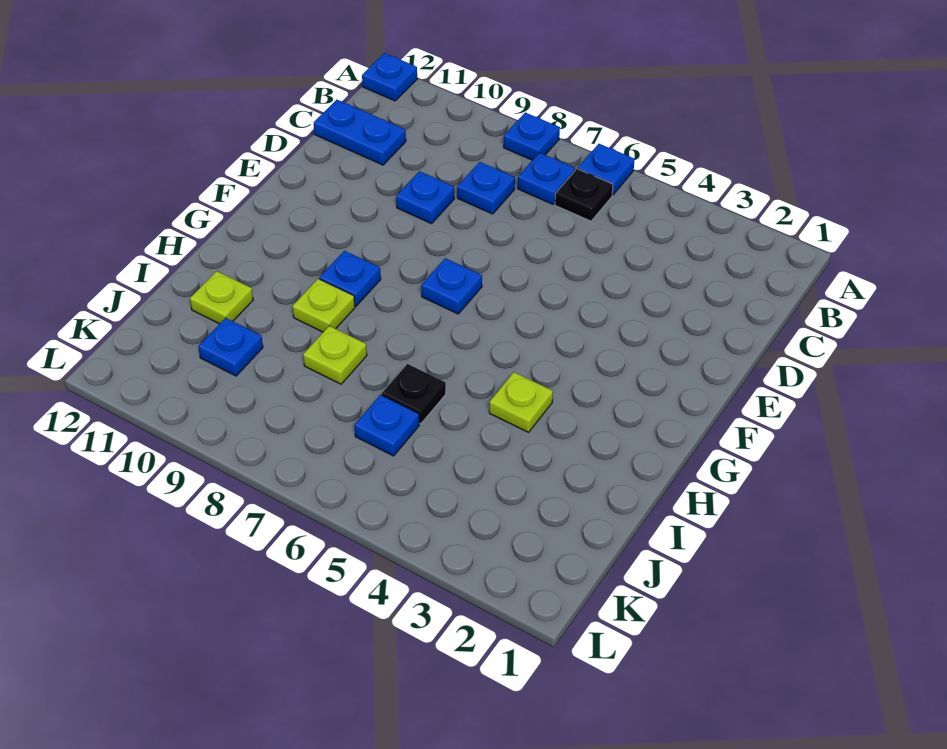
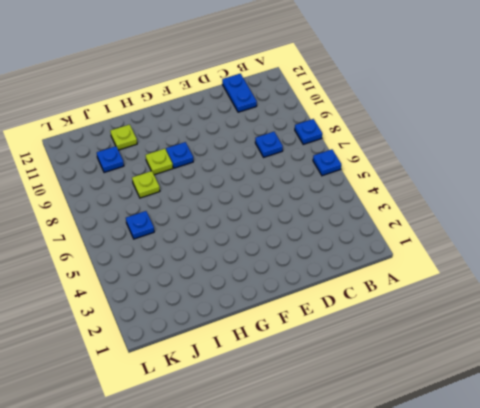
none -> blue 1x1 plate [362,53,417,101]
none -> black 1x1 plate [555,169,613,221]
none -> blue 1x1 plate [518,153,575,204]

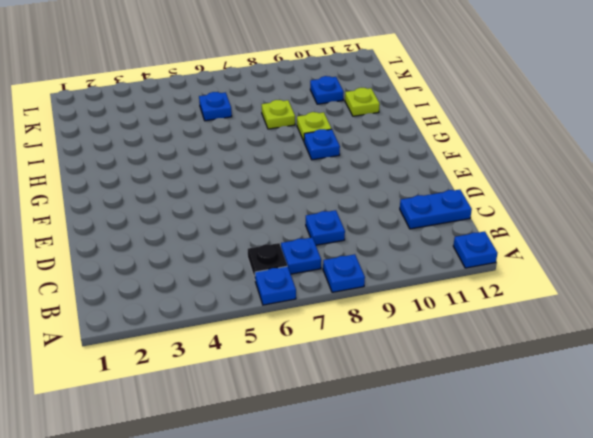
none -> blue 1x1 plate [396,171,454,224]
none -> blue 1x1 plate [421,258,482,314]
none -> lime 1x1 plate [489,372,553,432]

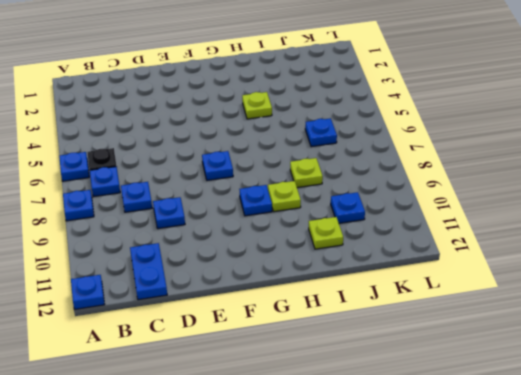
none -> black 1x1 plate [382,364,446,424]

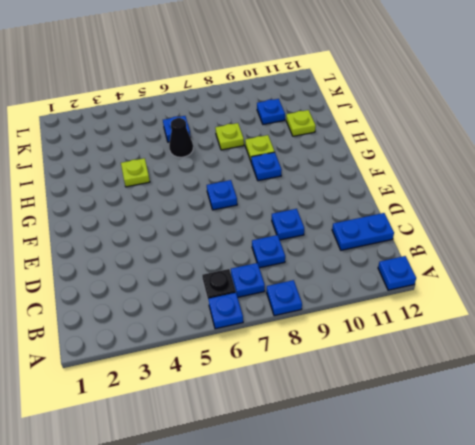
black 1x1 cone [169,118,193,157] -> black 1x1 plate [382,364,446,424]

